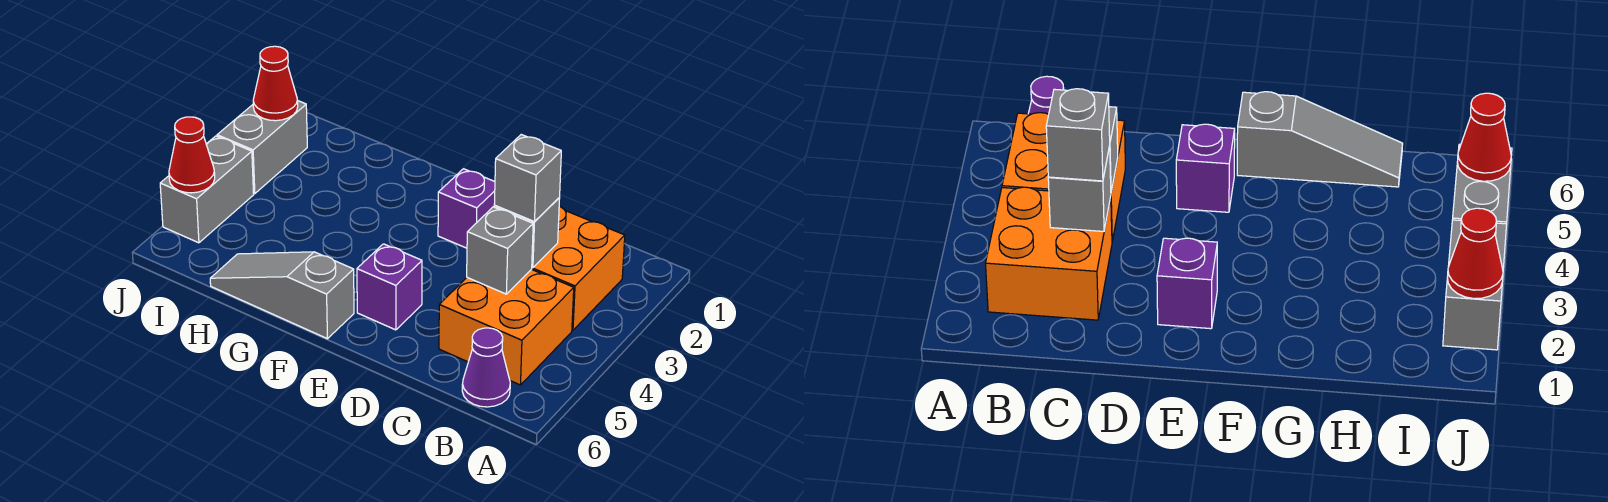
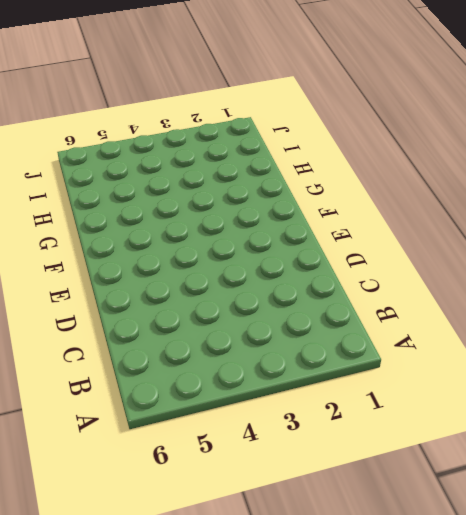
none -> orange 2x2 brick [532,206,625,330]
none -> orange 2x2 brick [439,269,574,385]
none -> purple 1x1 cone [462,328,510,407]

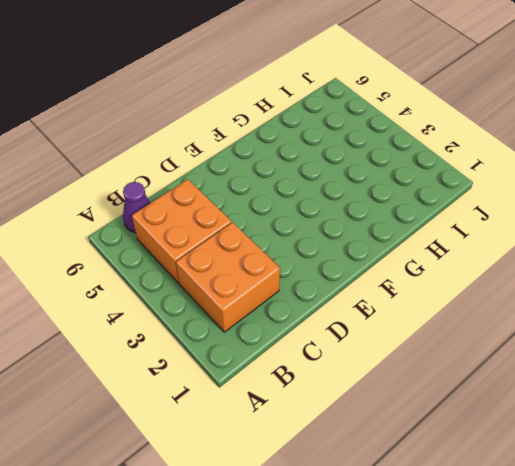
none -> purple 1x1 brick [438,169,495,248]
none -> purple 1x1 brick [357,244,422,330]
none -> grey 1x3 slope [210,252,354,339]

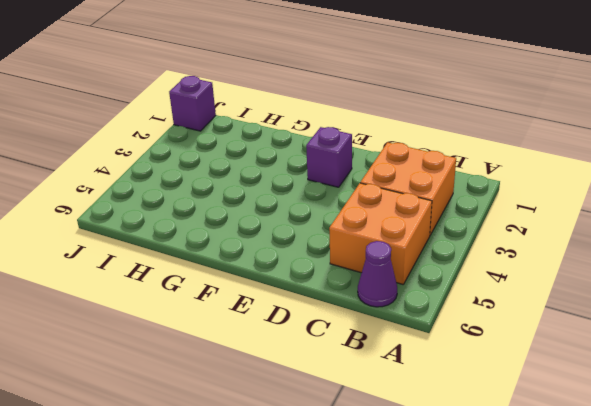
purple 1x1 brick [169,76,216,131] -> purple 1x1 brick moved to [357,244,422,330]
none -> grey 1x3 slope [210,252,354,339]
none -> grey 1x2 brick [217,101,307,194]
none -> grey 1x2 brick [160,136,254,243]

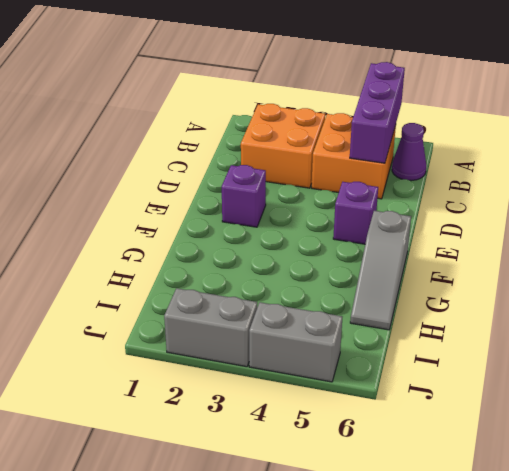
purple 1x3 brick [350,62,405,163] -> none
none -> grey 1x1 brick [494,198,560,268]
none -> grey 1x1 brick [467,207,533,294]
none -> red 1x1 cone [253,46,298,121]

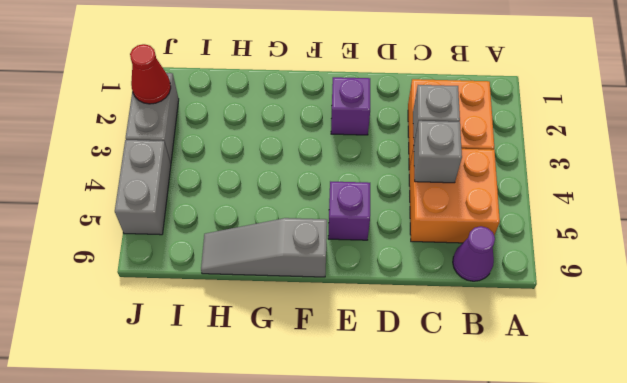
none -> red 1x1 cone [169,117,215,193]
none -> grey 1x1 brick [494,135,561,222]

